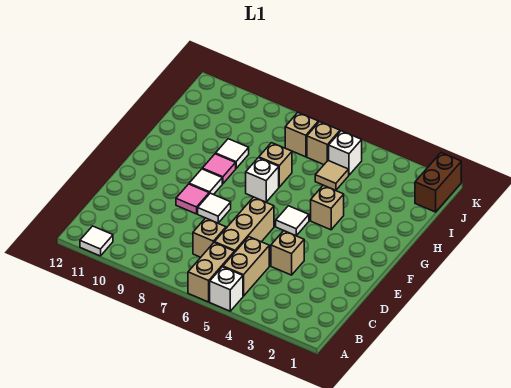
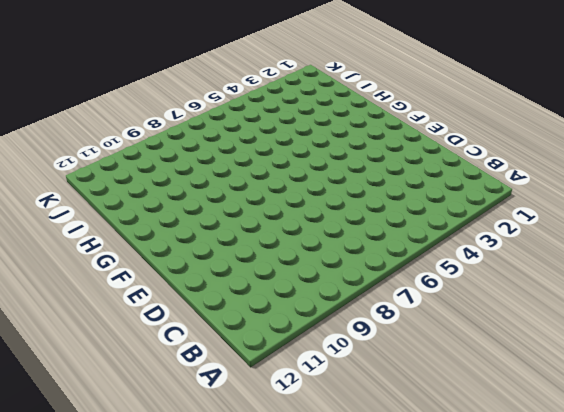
none -> white 1x1 brick [210,267,243,311]
none -> tan 1x2 brick [188,243,234,302]
none -> white 1x1 tile [80,226,113,256]

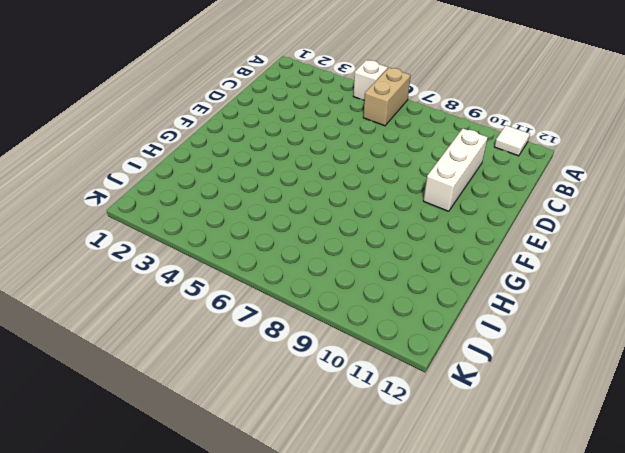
white 1x3 brick [423,128,488,211] -> none
none -> tan 1x2 brick [223,237,269,296]
none -> tan 1x3 brick [215,197,274,253]
none -> tan 1x1 brick [193,218,226,257]

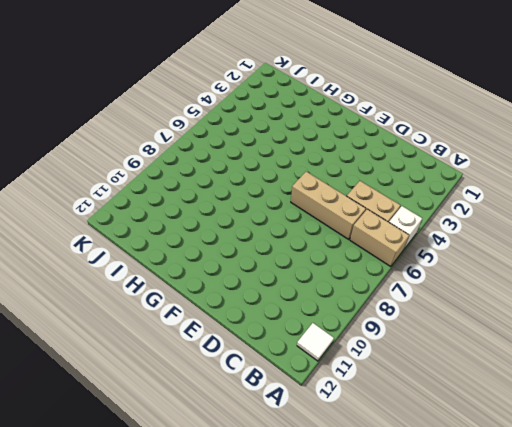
none -> tan 1x1 brick [193,218,226,257]
none -> tan 1x1 brick [271,231,304,275]
none -> white 1x1 tile [198,193,231,223]

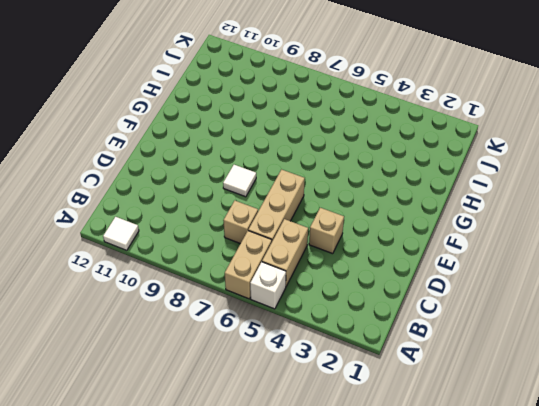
none -> pink 1x1 tile [176,184,209,214]
none -> white 1x1 tile [276,206,309,236]
none -> white 1x1 tile [189,169,222,195]

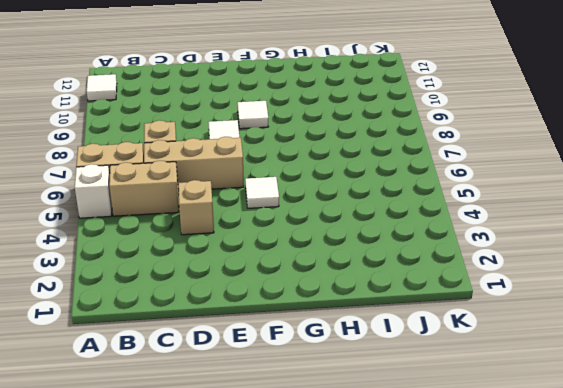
none -> pink 1x1 tile [176,184,209,214]
none -> tan 1x1 brick [311,185,344,230]
none -> white 1x1 brick [246,158,279,202]

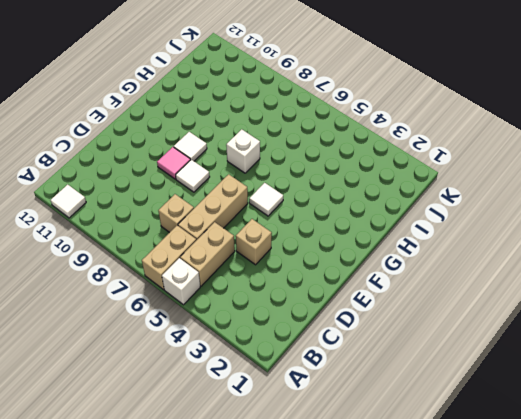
none -> tan 1x1 brick [311,185,344,230]
none -> pink 1x1 tile [202,154,236,184]
none -> tan 1x1 brick [259,143,292,187]

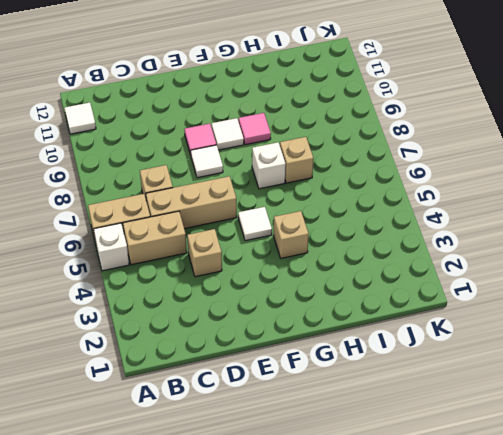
none -> white 1x1 tile [216,139,249,168]
none -> tan 1x1 tile [315,160,349,190]
none -> brown 1x2 brick [415,153,461,212]

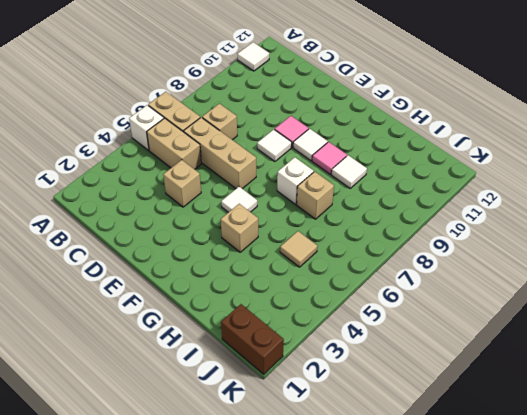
none -> white 1x1 brick [329,131,362,175]
none -> tan 1x1 brick [307,122,340,165]
none -> tan 1x1 brick [285,113,318,157]

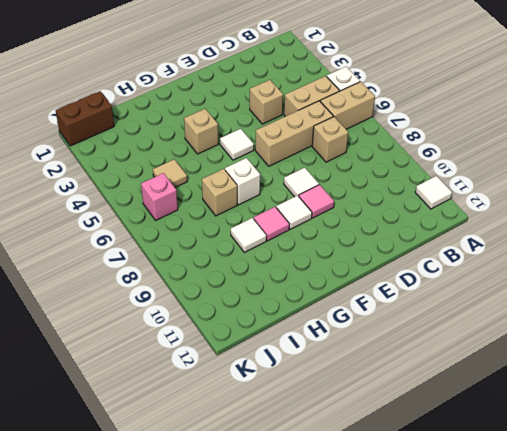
pink 1x1 brick [141,173,178,220] -> tan 1x1 brick [307,122,340,165]
none -> white 1x1 brick [329,131,362,175]
none -> tan 1x1 brick [285,113,318,157]

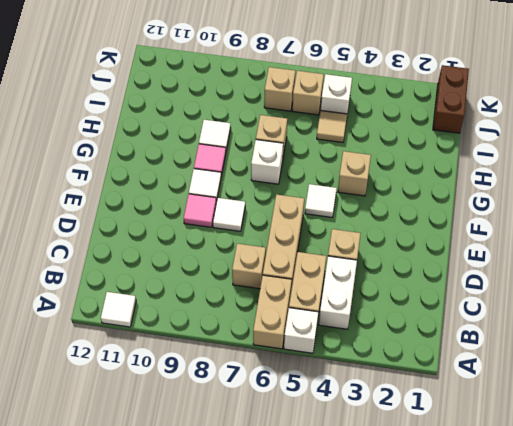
white 1x2 brick [319,256,357,329] -> none

